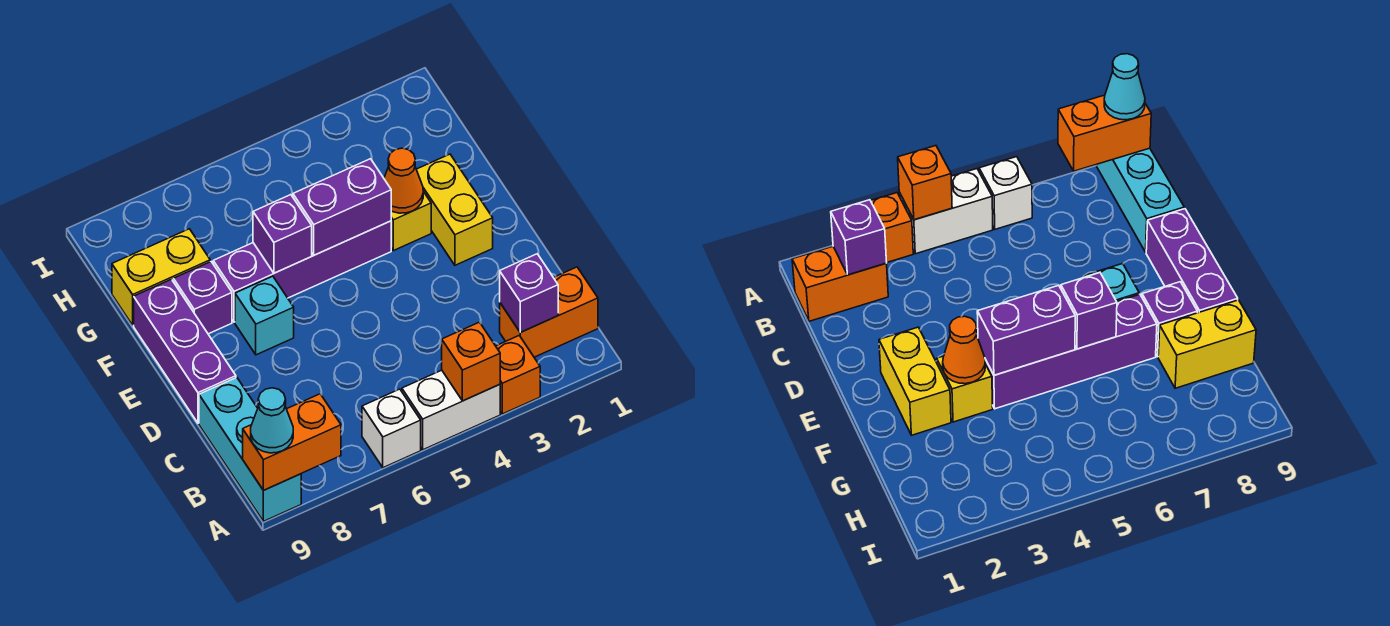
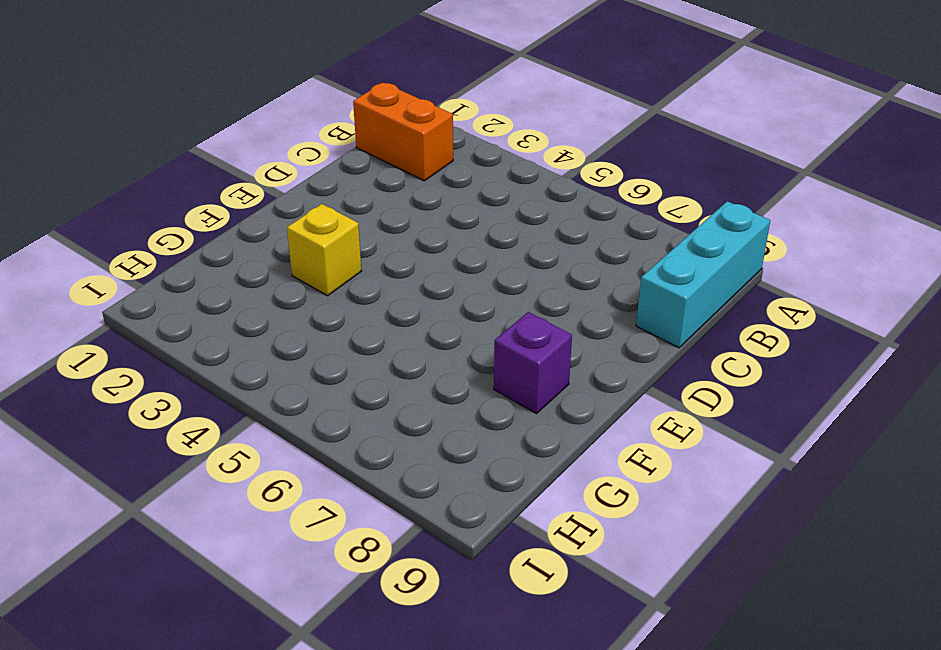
none -> orange 1x1 brick [496,336,540,414]
none -> white 1x2 brick [402,370,500,450]
none -> white 1x1 brick [362,389,421,468]

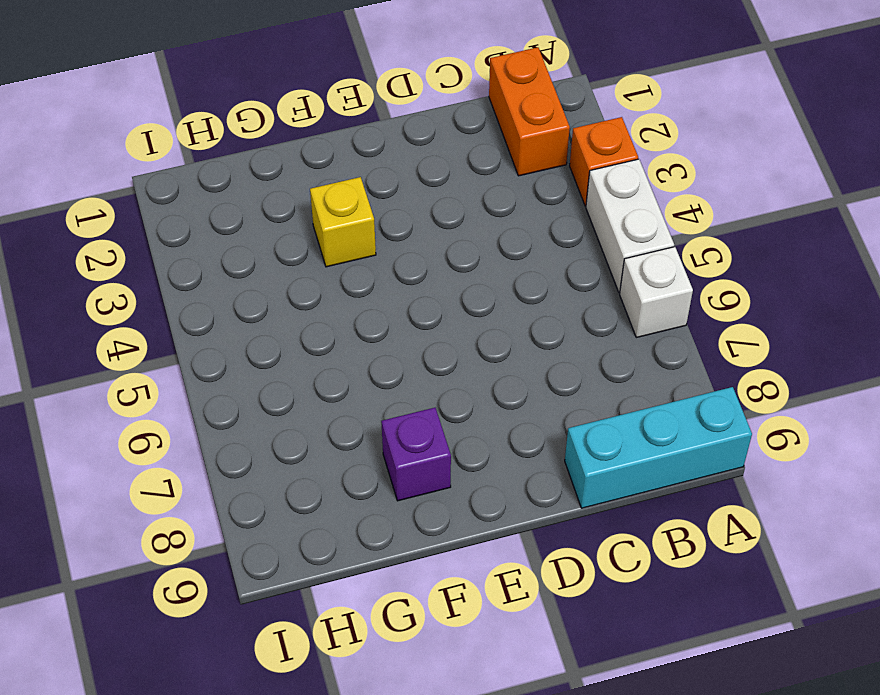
none -> purple 1x3 brick [134,279,236,423]
none -> yellow 1x2 brick [416,154,493,265]
none -> cyan 1x1 brick [235,276,294,355]

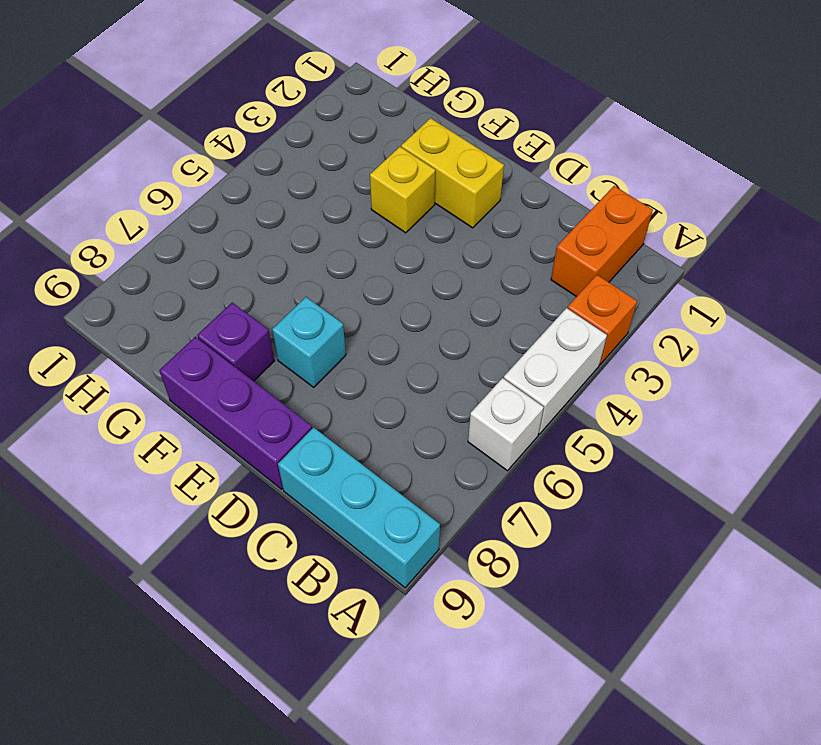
none -> purple 1x4 brick [213,221,391,322]
none -> yellow 1x2 brick [112,229,210,325]
none -> orange 1x1 brick [442,322,500,401]

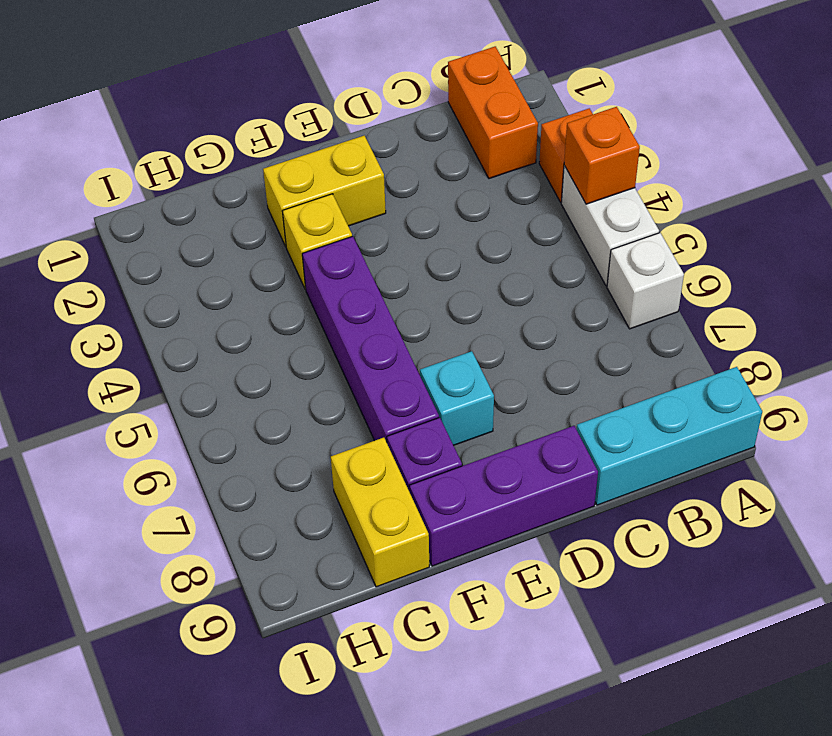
none -> orange 1x2 brick [243,394,341,490]
none -> purple 1x1 brick [500,254,558,332]
none -> orange 1x1 cone [384,148,423,213]

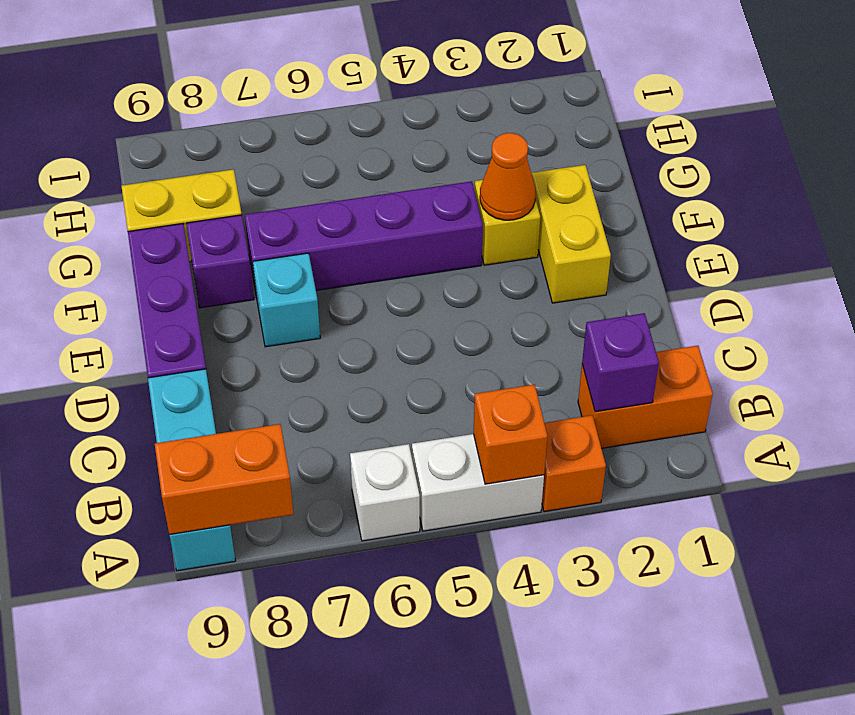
none -> purple 1x2 brick [293,159,391,255]
none -> purple 1x1 brick [253,195,312,273]
none -> cyan 1x1 cone [251,388,293,453]

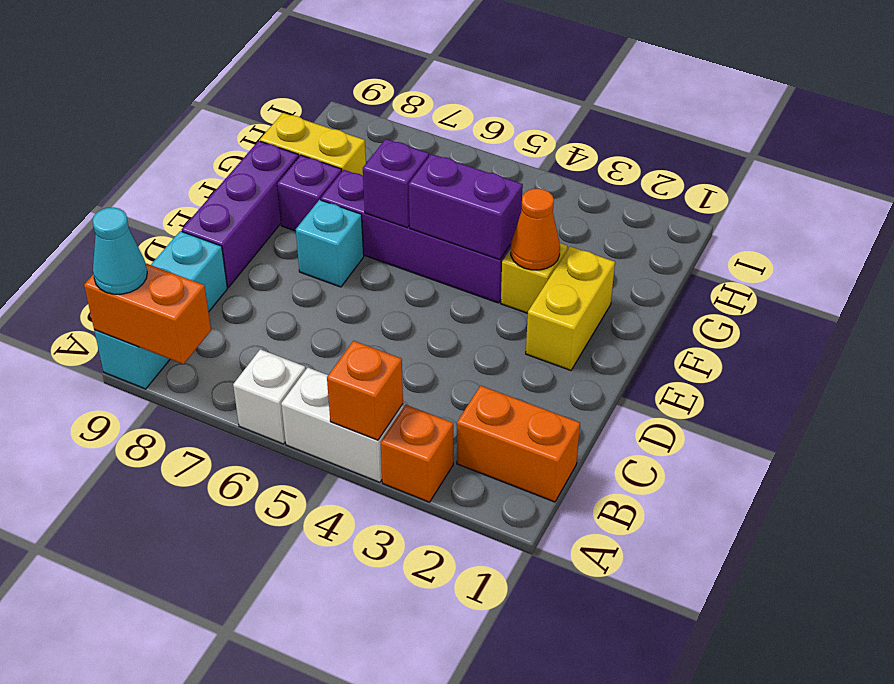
none -> purple 1x1 brick [500,254,558,332]

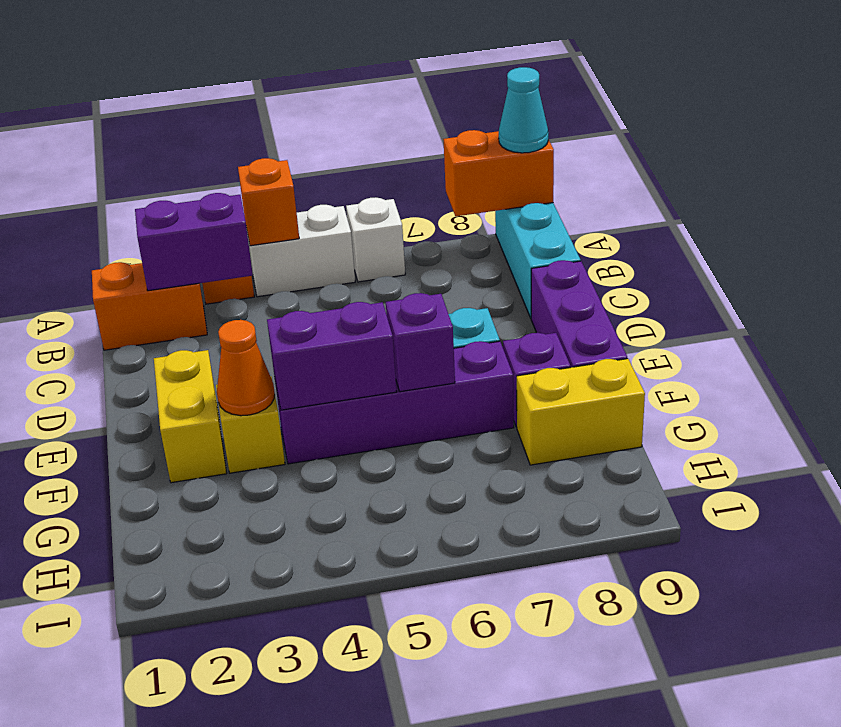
purple 1x2 brick [135,193,253,291] -> purple 1x1 brick [500,254,558,332]

